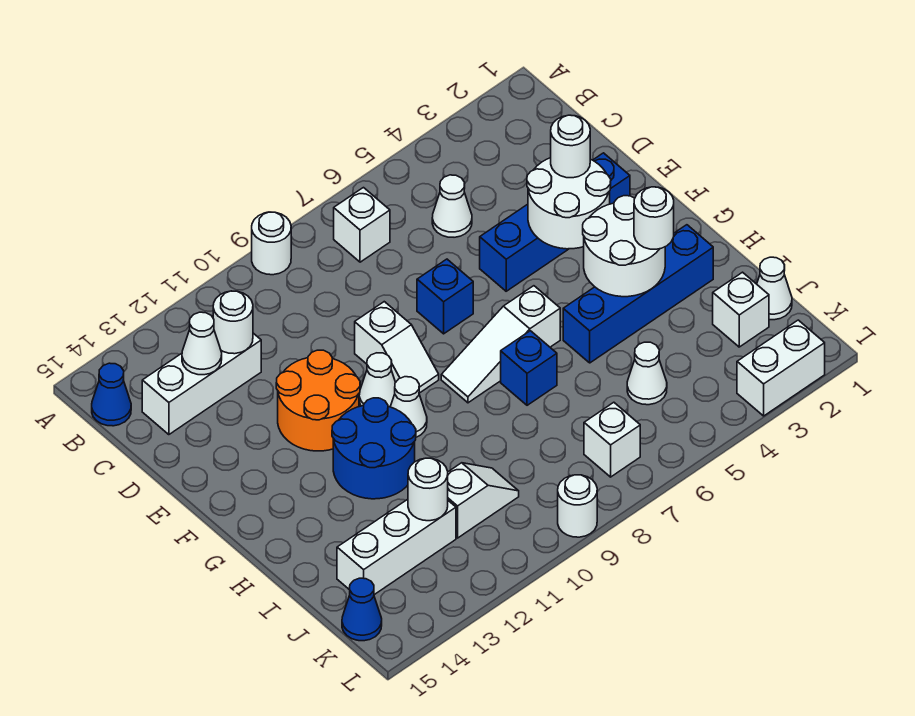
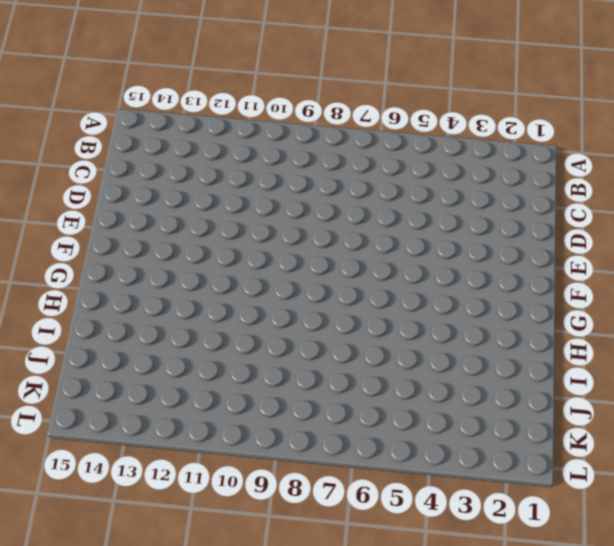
none -> white 1x1 round brick [252,212,291,275]
none -> white 1x1 brick [334,188,390,262]
none -> blue 1x1 cone [92,363,131,426]
none -> white 1x1 cone [432,175,472,237]

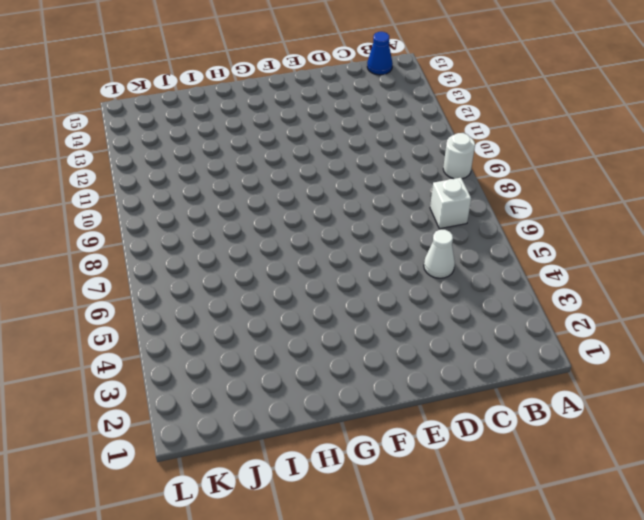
none -> white 1x3 brick [142,333,261,435]
none -> blue 1x4 brick [480,153,630,291]
none -> blue 1x1 brick [417,259,473,334]
none -> white 1x2 slope [355,302,439,393]

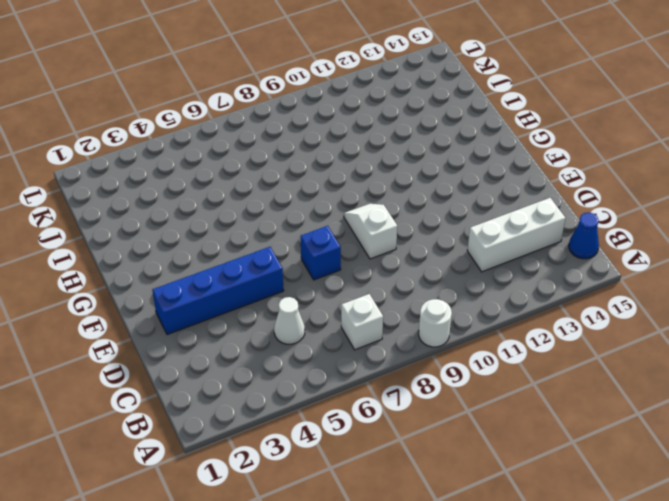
none -> orange 2x2 round brick [276,350,360,451]
none -> white 1x1 cone [359,353,396,407]
none -> white 1x3 slope [441,286,560,403]
none -> white 1x1 cone [390,377,427,437]

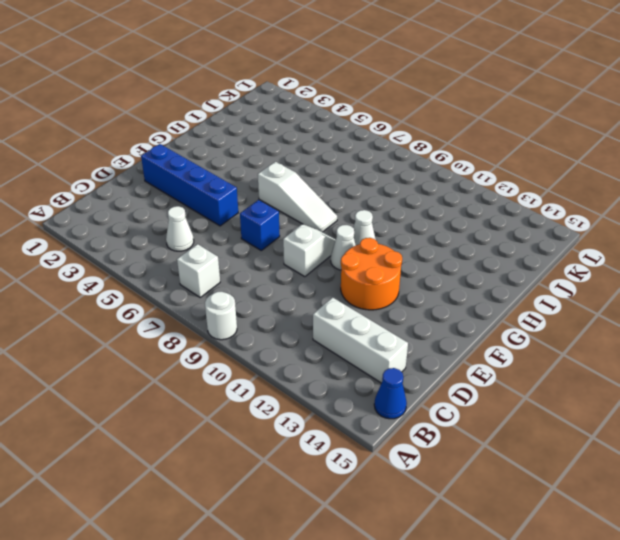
none -> blue 2x2 round brick [332,398,416,499]
none -> blue 1x4 brick [563,225,713,363]
none -> blue 1x1 brick [501,331,557,405]
none -> white 1x1 cone [757,257,792,320]

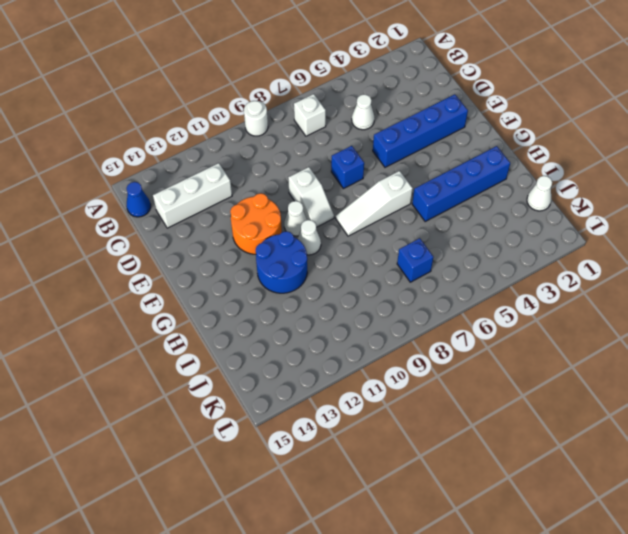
blue 1x1 brick [397,238,433,282] -> blue 1x1 brick moved to [501,331,557,405]
none -> white 1x1 brick [713,272,769,347]
none -> white 1x1 cone [627,342,667,405]
none -> white 1x2 slope [448,463,519,538]
none -> white 1x3 brick [337,499,456,595]

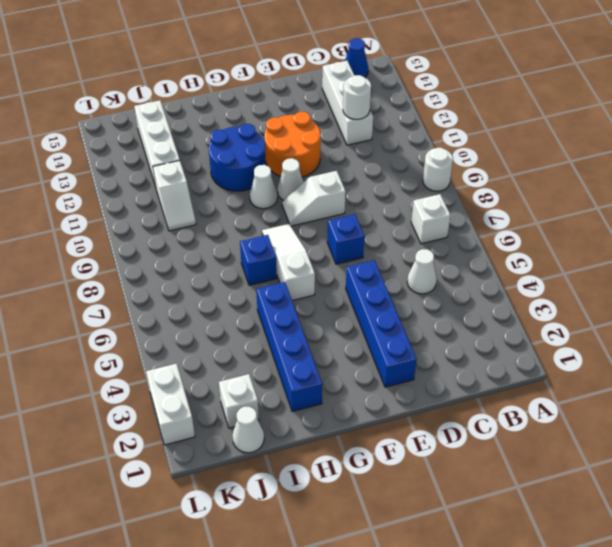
none -> white 1x1 cone [627,342,667,405]
none -> white 1x1 brick [584,402,640,477]
none -> blue 1x1 cone [342,578,382,641]
none -> white 1x1 round brick [558,475,597,537]

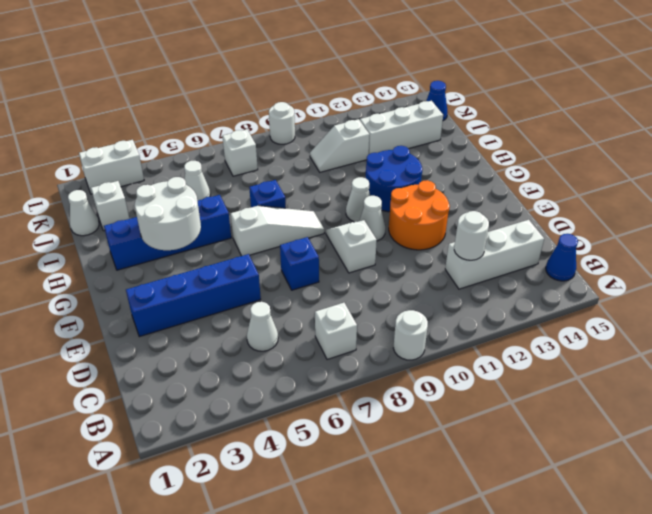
none -> white 1x1 cone [182,312,222,375]
none -> white 2x2 round brick [527,158,611,249]
none -> white 1x1 round brick [408,458,448,521]
none -> white 1x1 round brick [551,115,590,178]

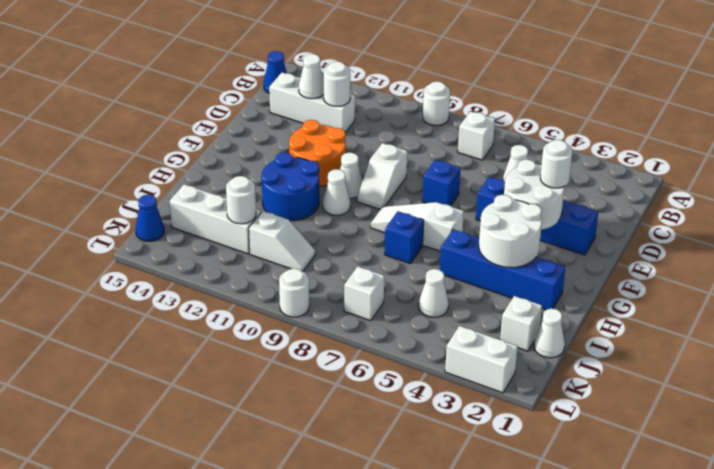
none -> white 1x1 round brick [634,187,674,249]

